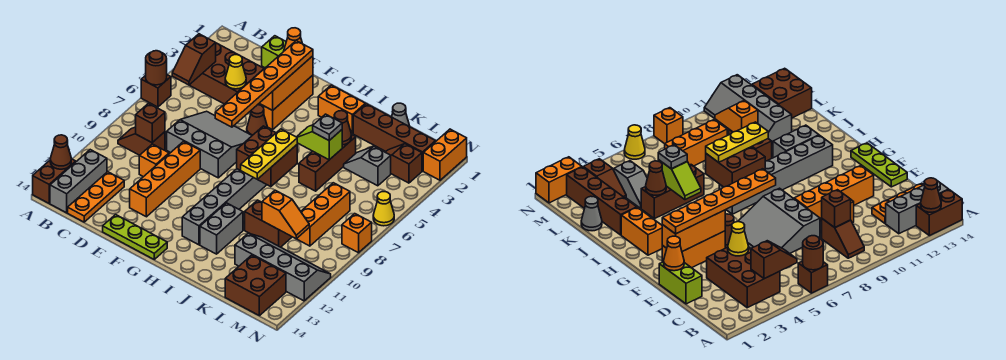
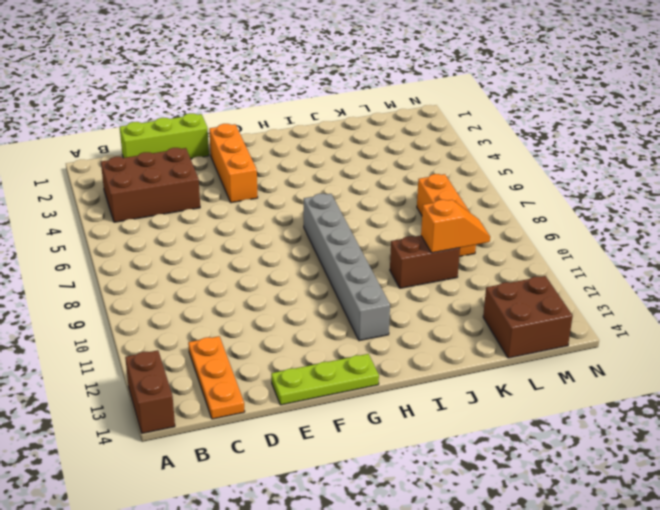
lime 1x3 brick [120,113,209,159] -> lime 1x2 brick [262,36,286,68]
none -> brown 1x1 brick [141,75,171,107]
none -> brown 1x2 slope [118,127,165,155]
none -> grey 1x3 brick [50,150,107,213]
none -> grey 3x3 slope [167,111,252,178]

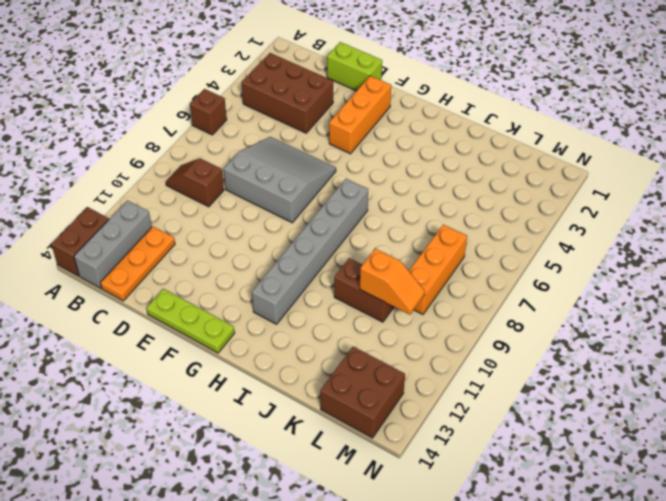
none -> orange 1x1 brick [139,144,169,177]
none -> orange 1x4 brick [130,141,200,217]
none -> brown 1x1 cone [247,105,268,135]
none -> orange 1x2 brick [318,85,365,134]

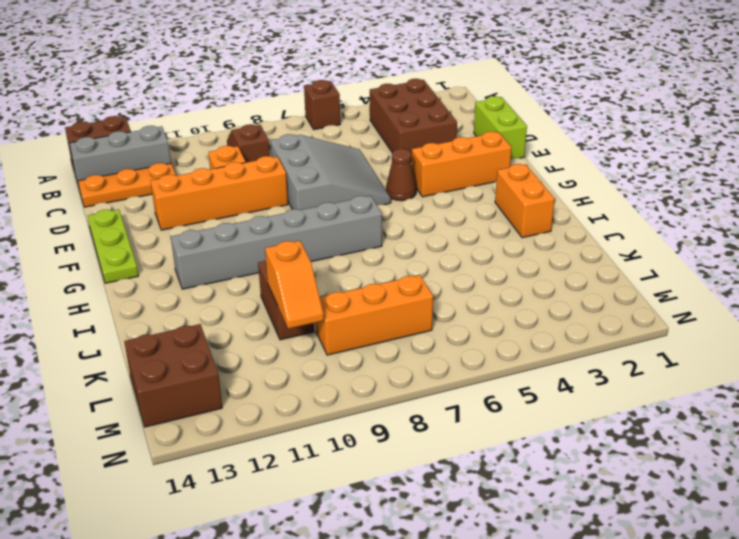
none -> grey 1x2 brick [200,203,243,254]
none -> brown 1x4 brick [353,104,436,171]
none -> brown 1x3 brick [299,135,356,191]
none -> grey 1x1 cone [392,103,410,127]

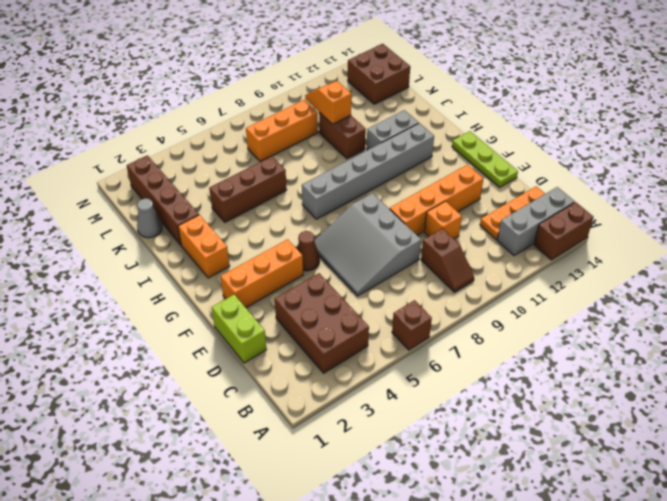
none -> grey 1x2 slope [344,146,391,186]
none -> grey 2x4 slope [235,233,331,301]
none -> brown 1x2 slope [385,144,422,183]
none -> orange 1x2 brick [423,129,467,180]

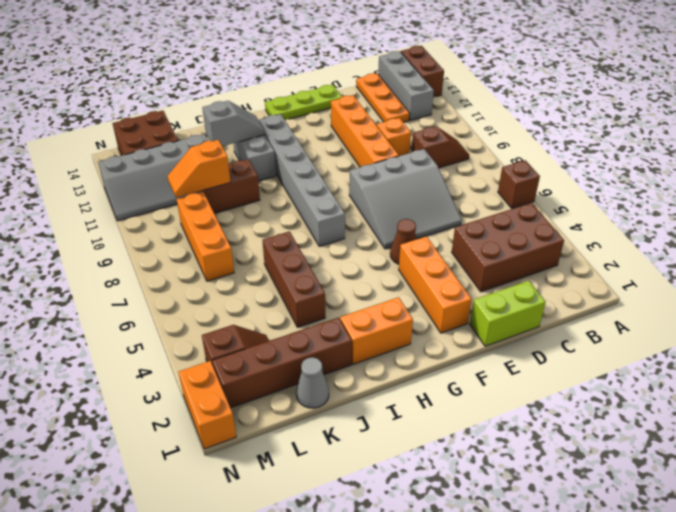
grey 1x2 slope [202,101,265,146] -> grey 1x2 slope moved to [344,146,391,186]
none -> yellow 1x1 cone [373,192,394,226]
none -> orange 1x1 brick [342,214,372,253]
none -> brown 1x1 round brick [146,51,167,85]
none -> brown 1x1 cone [50,135,71,169]

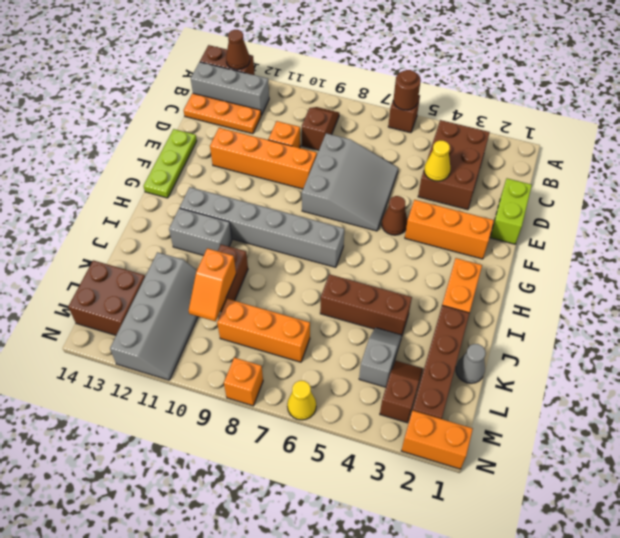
none -> brown 1x2 slope [172,34,216,85]
none -> brown 1x1 brick [136,103,165,143]
none -> orange 1x1 cone [284,28,302,51]
none -> orange 1x3 brick [260,56,313,110]

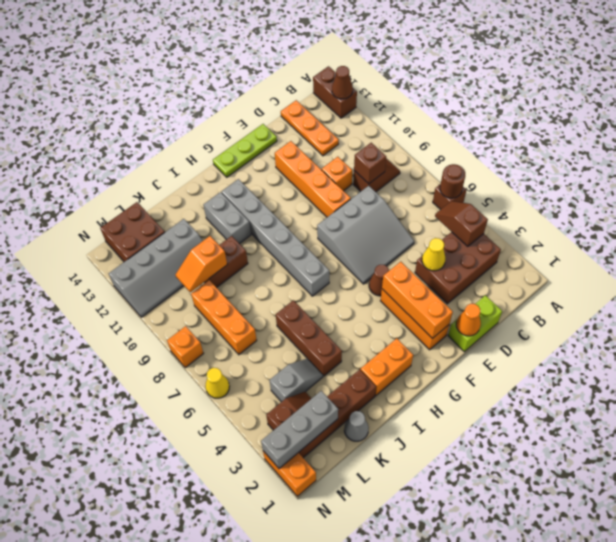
grey 1x3 brick [261,391,338,469] -> grey 1x3 brick turned to [50,150,107,213]
none -> brown 2x2 brick [237,126,297,187]
none -> lime 1x2 slope [297,125,342,160]
none -> brown 1x1 cone [334,111,352,145]
none -> orange 1x6 plate [215,41,313,127]

